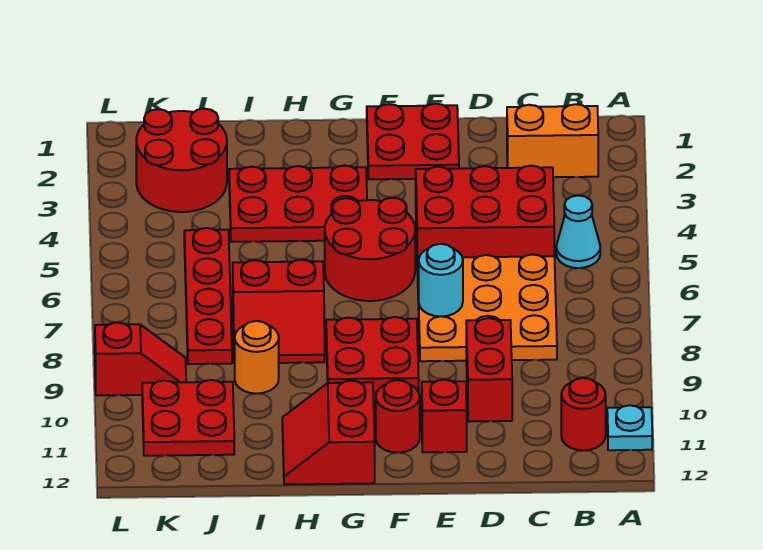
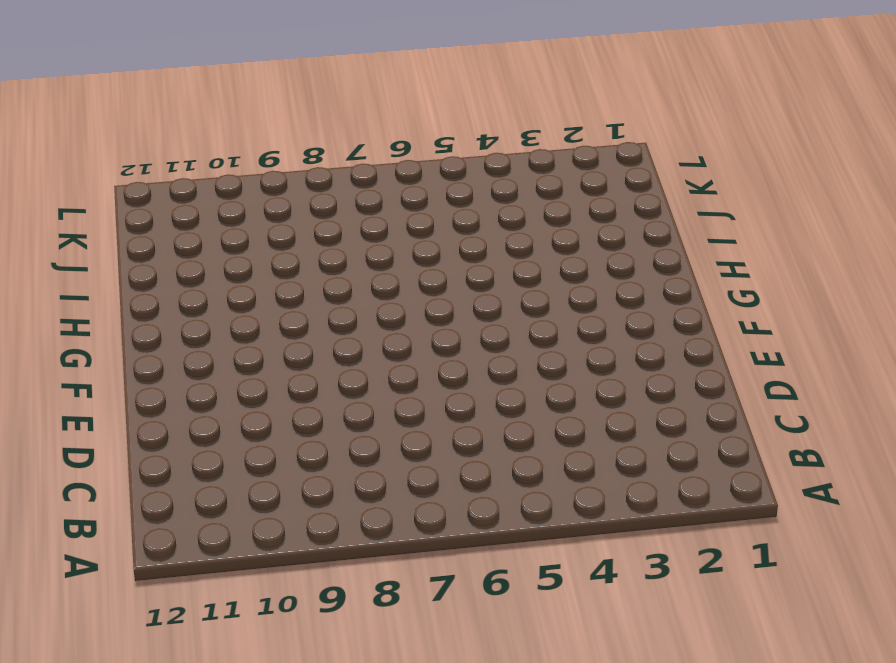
none -> cyan 1x1 plate [607,405,652,450]
none -> orange 1x2 brick [507,104,598,177]
none -> cyan 1x1 cone [556,195,600,268]

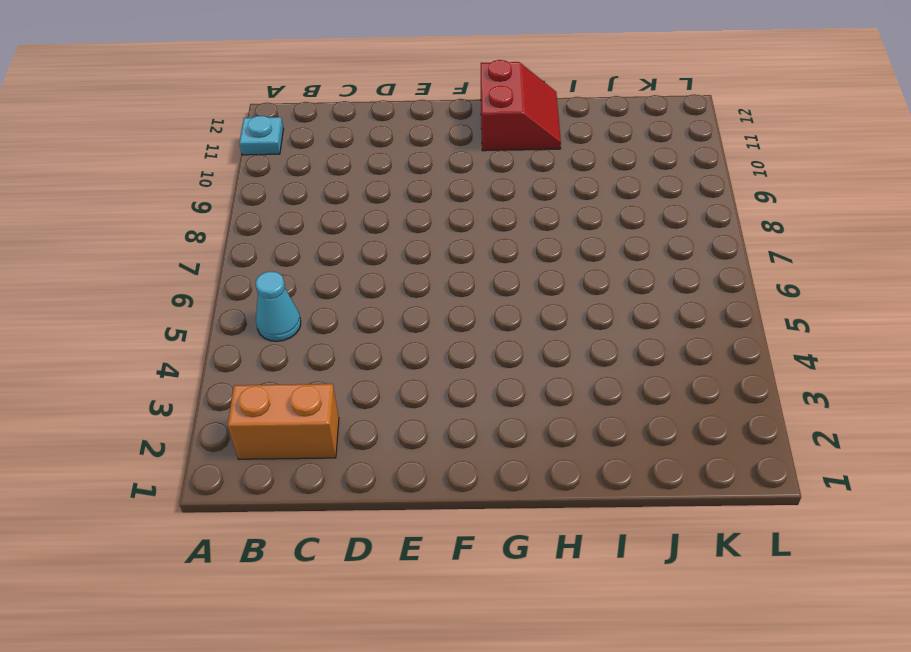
none -> red 1x1 round brick [561,378,606,450]
none -> red 2x3 brick [416,166,554,258]
none -> orange 3x3 plate [417,254,557,361]

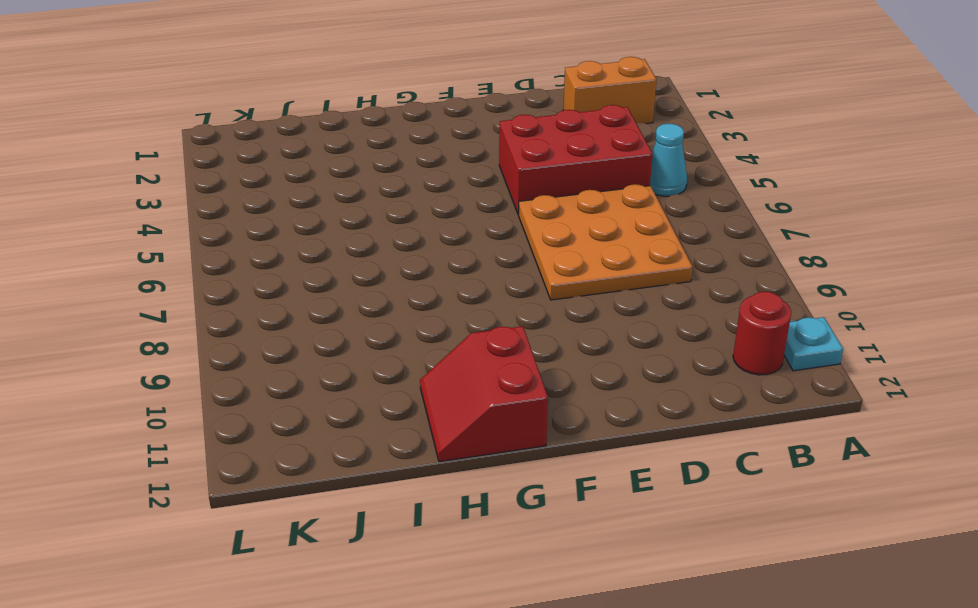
none -> red 1x2 brick [466,318,512,422]
none -> red 2x2 plate [367,104,459,179]
none -> red 1x1 brick [422,380,467,452]

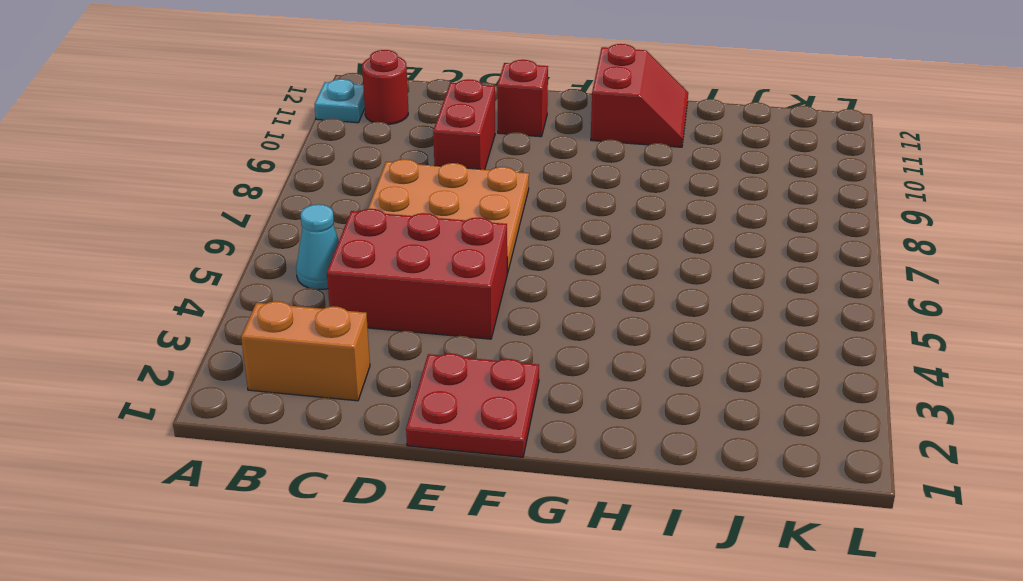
none -> red 2x2 round brick [325,198,415,301]
none -> red 2x2 plate [326,317,419,392]
none -> red 1x1 round brick [376,380,420,453]

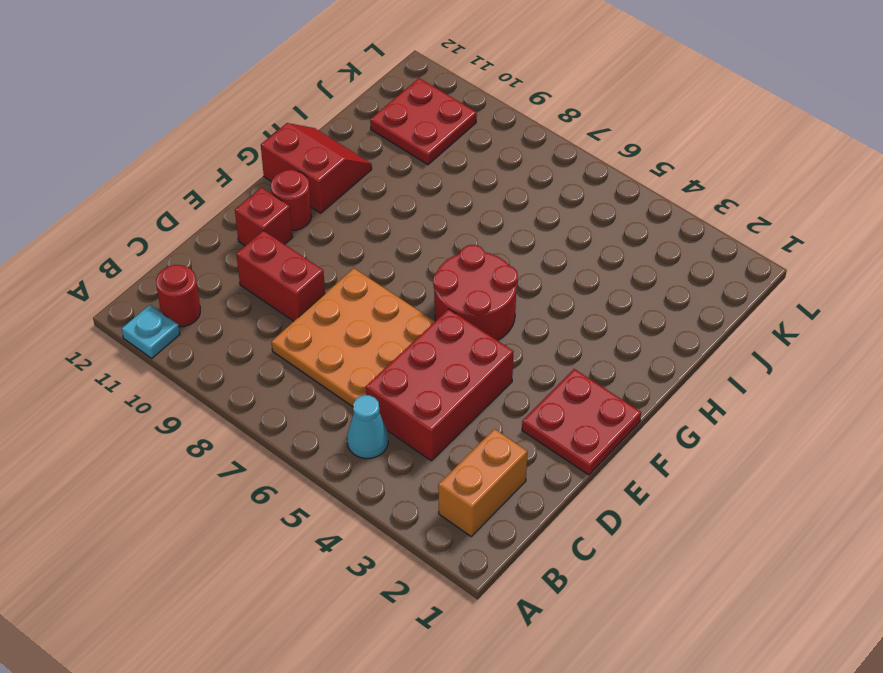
none -> red 2x2 plate [326,317,419,392]
none -> red 2x3 plate [229,165,367,242]
none -> red 2x2 slope [233,260,325,363]

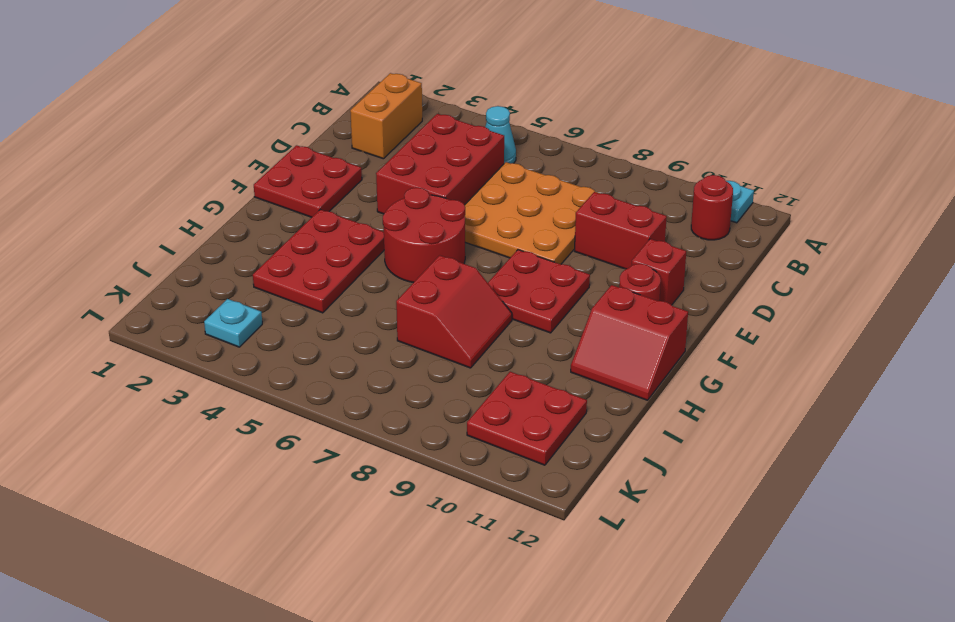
cyan 1x1 plate [204,299,262,347] -> red 2x2 round brick [136,109,227,212]
none -> orange 1x1 round brick [235,321,279,394]
none -> red 1x4 plate [184,228,232,364]
none -> red 1x2 slope [95,323,186,396]

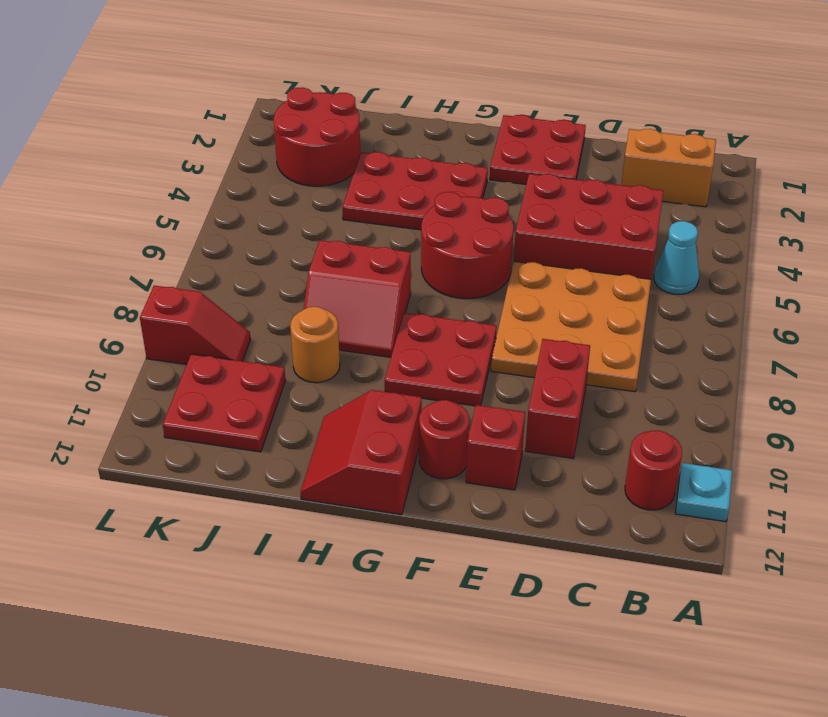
none -> red 1x4 plate [184,228,232,364]
none -> cyan 1x1 round brick [419,244,463,316]

